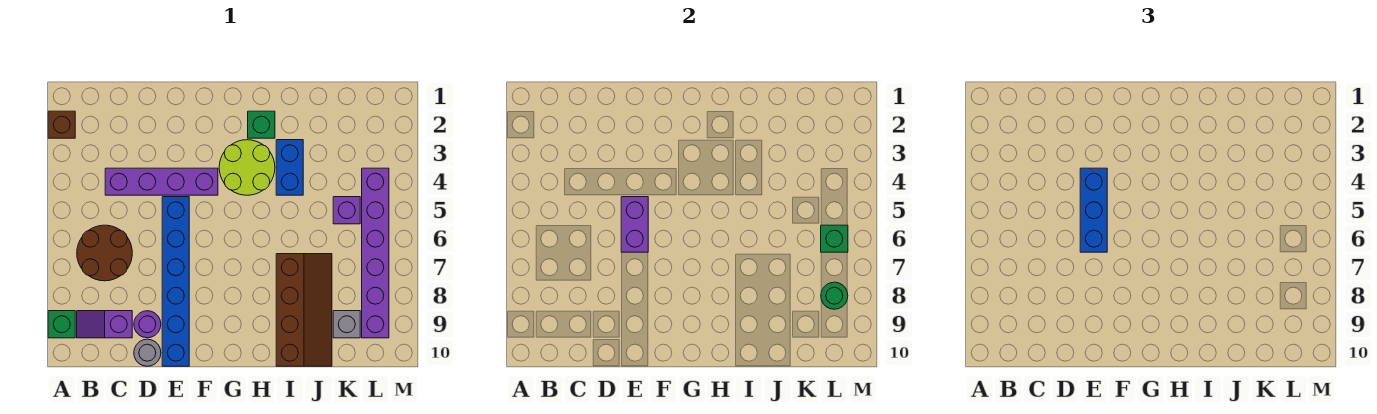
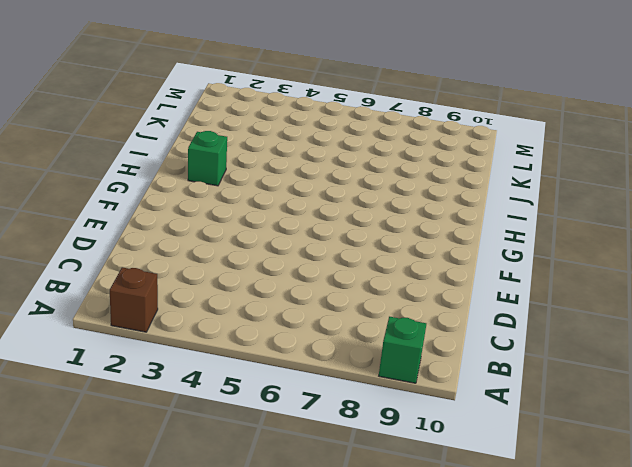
none -> brown 2x2 round brick [77,225,132,281]
none -> purple 1x2 slope [77,311,132,338]
none -> purple 1x4 brick [105,168,218,195]

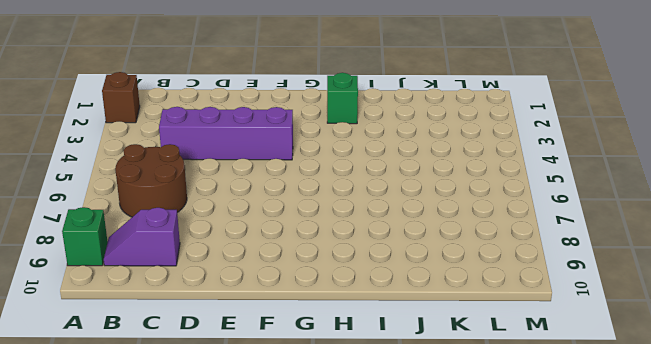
none -> purple 1x1 round brick [134,311,161,338]
none -> grey 1x1 round brick [134,339,161,366]
none -> blue 1x6 brick [162,197,189,366]

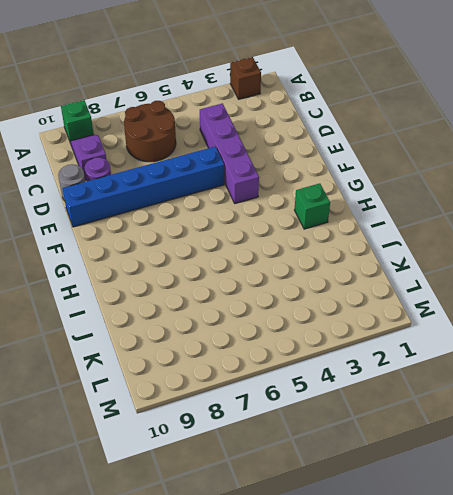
none -> lime 2x2 round brick [219,140,275,195]
none -> blue 1x2 brick [276,140,303,195]
none -> brown 2x4 slope [276,254,332,366]

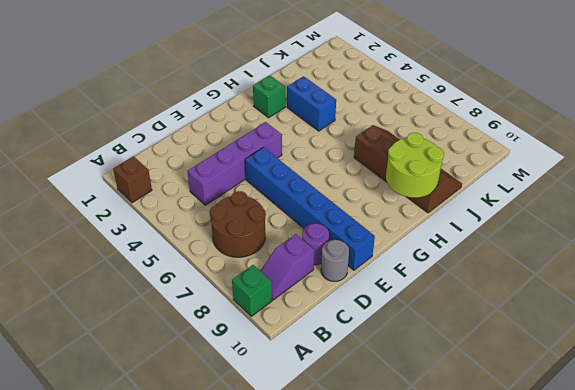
lime 2x2 round brick [386,133,444,198] -> lime 2x2 round brick moved to [219,140,275,195]
none -> purple 1x1 brick [333,197,360,224]
none -> grey 1x1 brick [333,311,360,338]
none -> purple 1x6 brick [362,168,389,338]

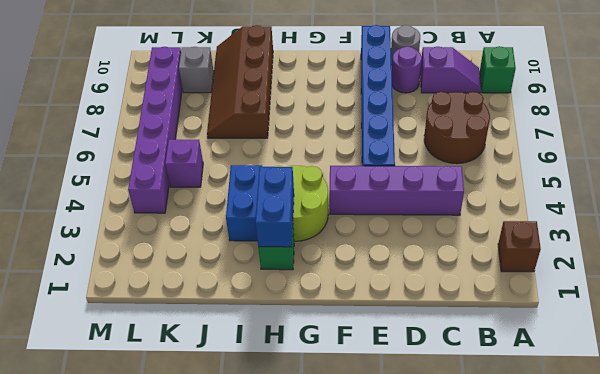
blue 1x2 brick [256,167,294,247] -> none
none -> purple 1x2 brick [621,197,648,252]
none -> green 1x1 brick [821,225,848,252]
none -> green 1x1 round brick [821,282,848,309]

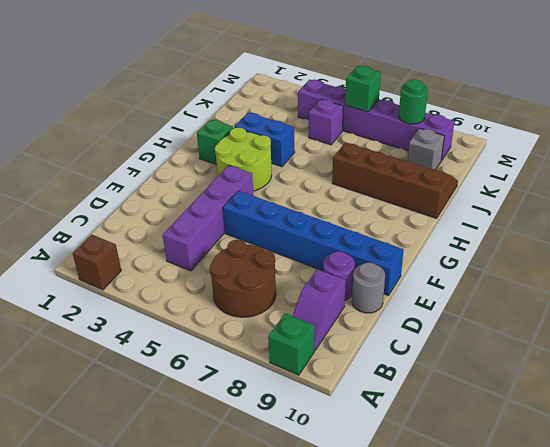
none -> purple 1x2 brick [621,197,648,252]
none -> blue 1x3 brick [1080,168,1107,252]

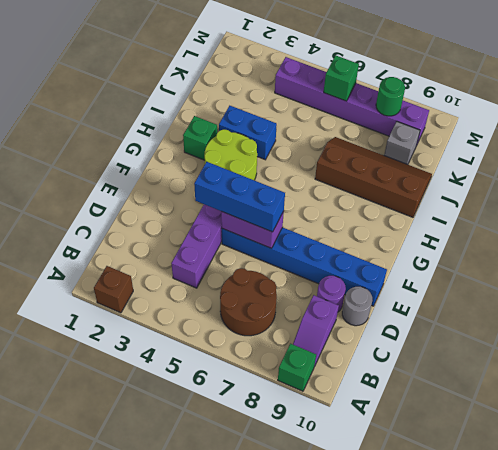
none -> purple 1x1 brick [333,197,360,224]

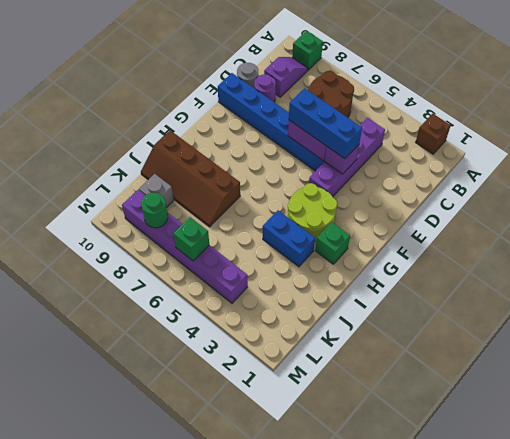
purple 1x1 brick [325,145,359,174] -> purple 1x1 brick moved to [333,197,360,224]

